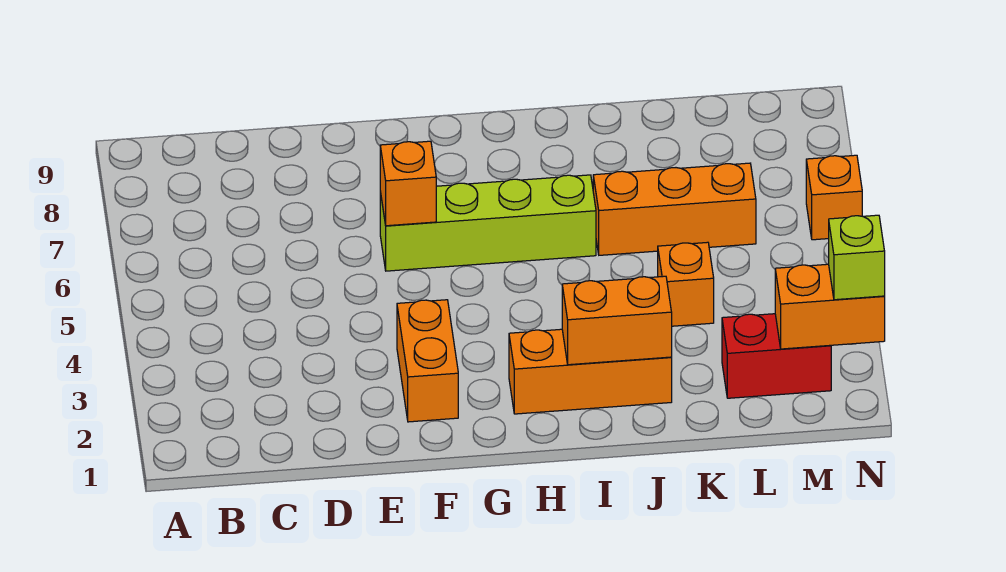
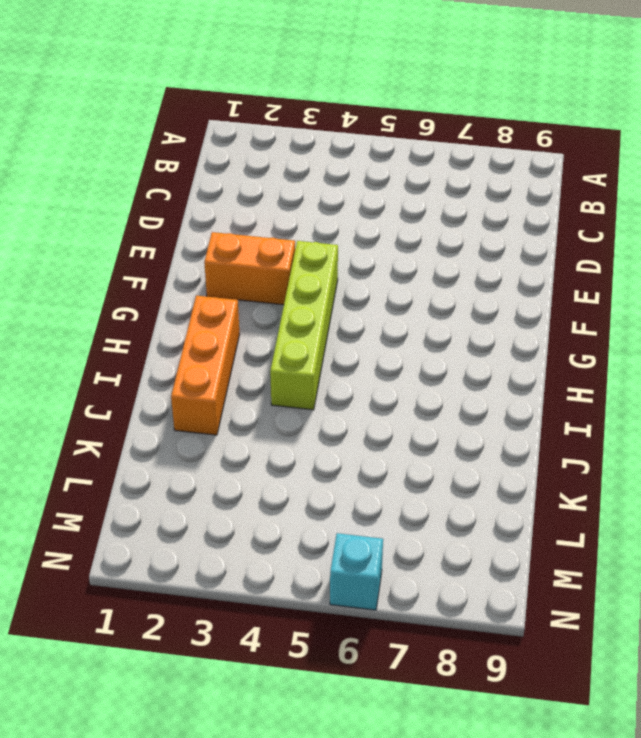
lime 1x4 brick [270,241,338,410] -> lime 1x4 brick moved to [380,175,596,271]
cyan 1x1 brick [330,533,383,610] -> orange 1x1 brick [806,155,862,240]
none -> orange 1x3 brick [593,163,756,255]
none -> orange 1x1 brick [658,242,714,326]

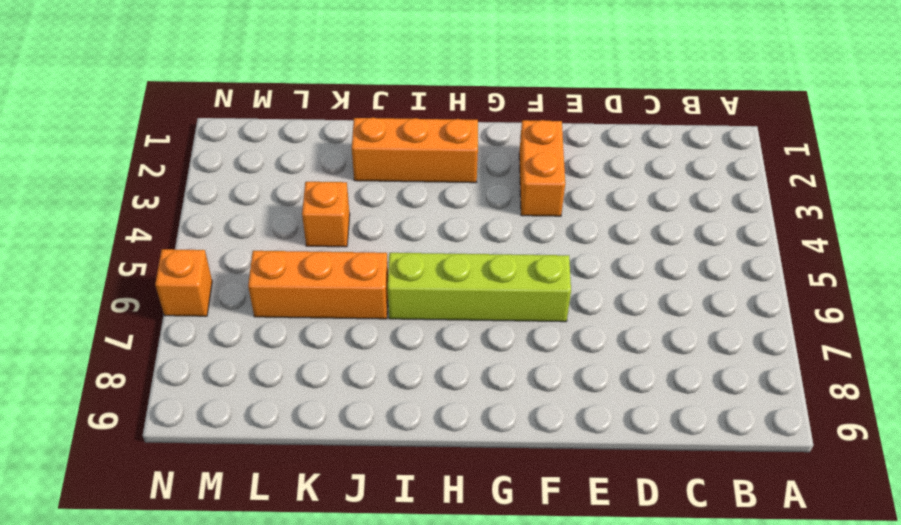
none -> red 1x2 brick [722,314,831,398]
none -> orange 1x1 brick [380,141,436,226]

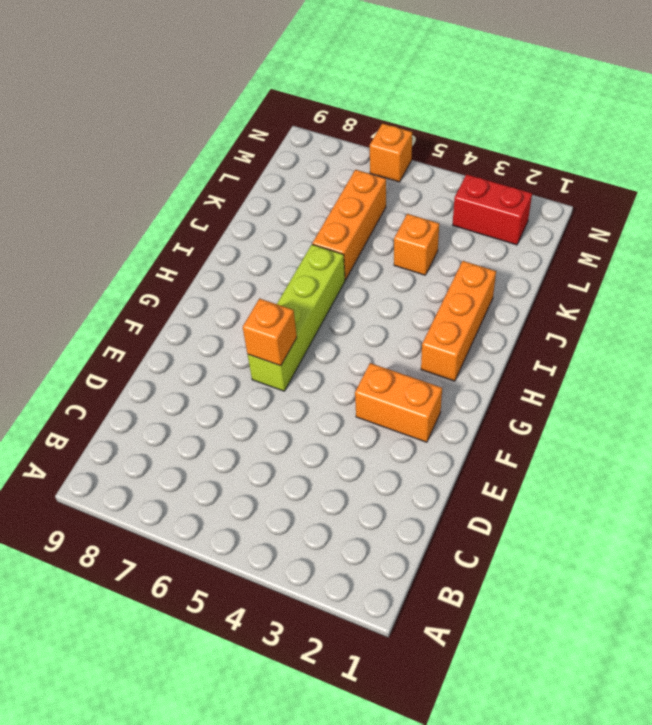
red 1x2 brick [453,174,532,245] -> red 1x2 brick turned to [722,314,831,398]
none -> orange 1x2 brick [562,276,672,365]
none -> orange 1x2 brick [775,264,885,349]

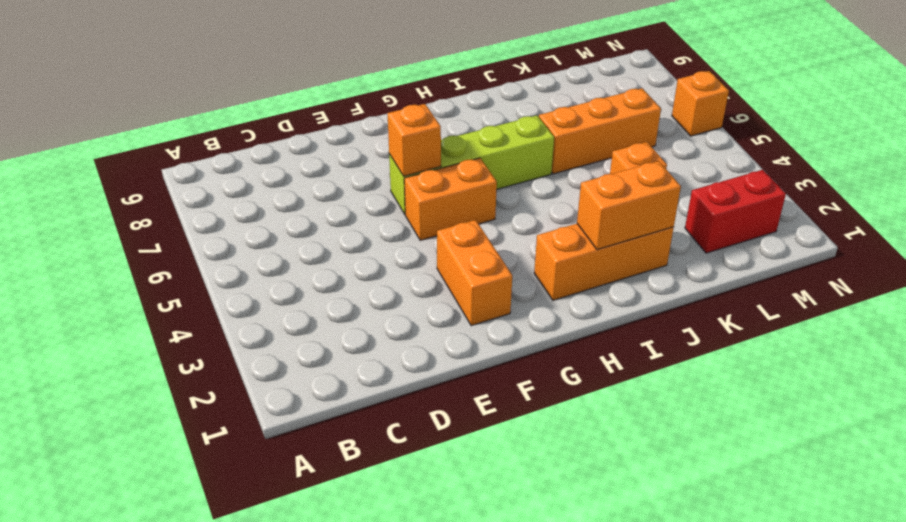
orange 1x2 brick [404,158,497,240] -> orange 1x2 brick moved to [775,264,885,349]
none -> lime 1x1 brick [829,215,885,300]

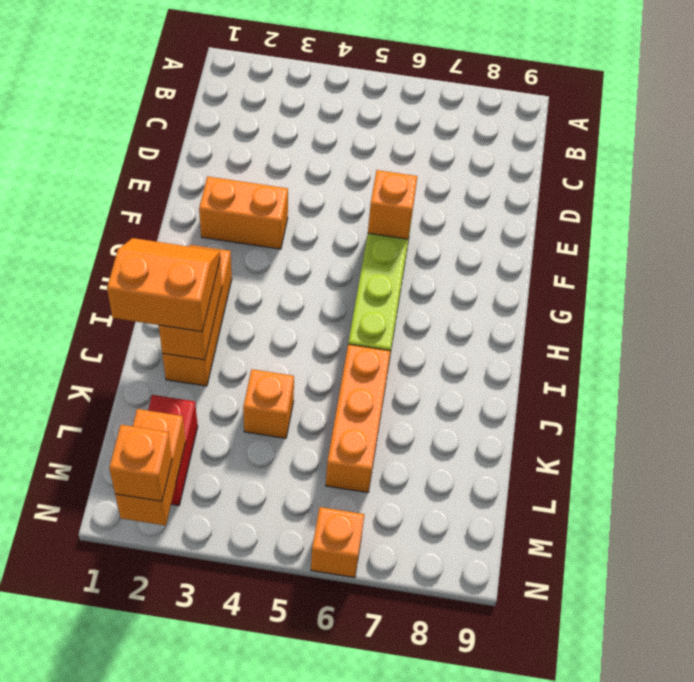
orange 2x2 slope [107,238,220,332] -> none
orange 1x1 brick [109,425,172,501] -> lime 1x1 brick [829,215,885,300]

